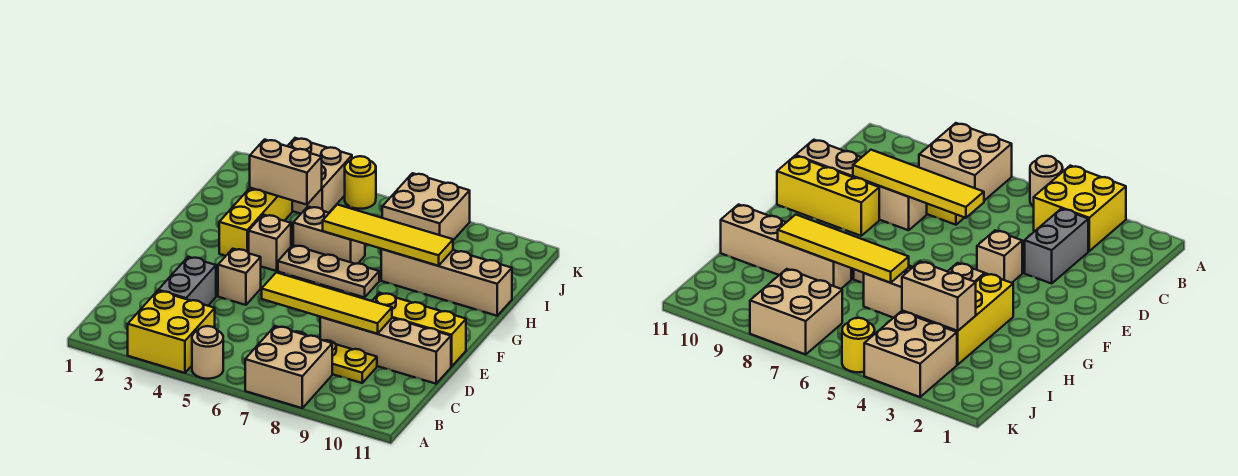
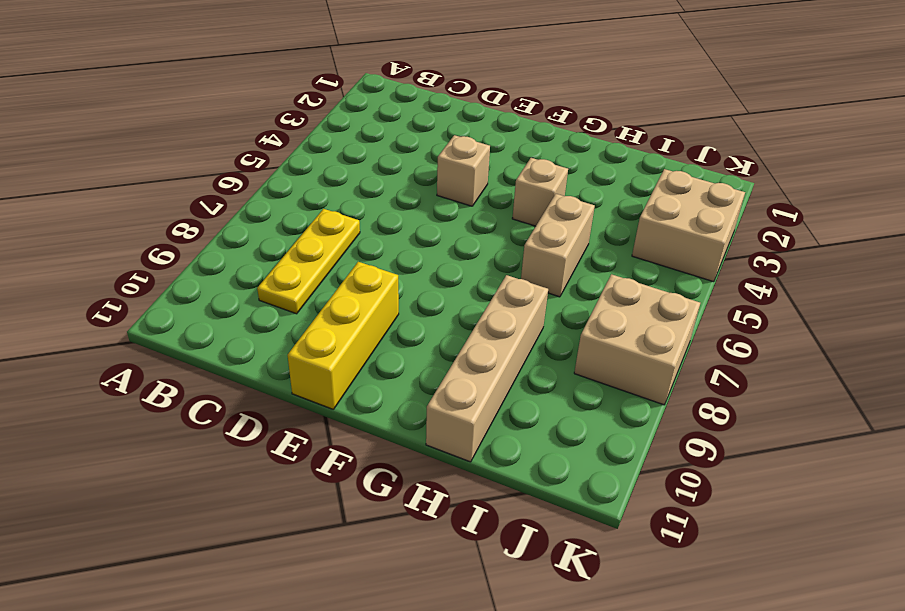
none -> yellow 2x2 brick [128,291,215,373]
none -> tan 1x1 round brick [192,326,223,379]
none -> tan 2x2 brick [245,326,332,408]

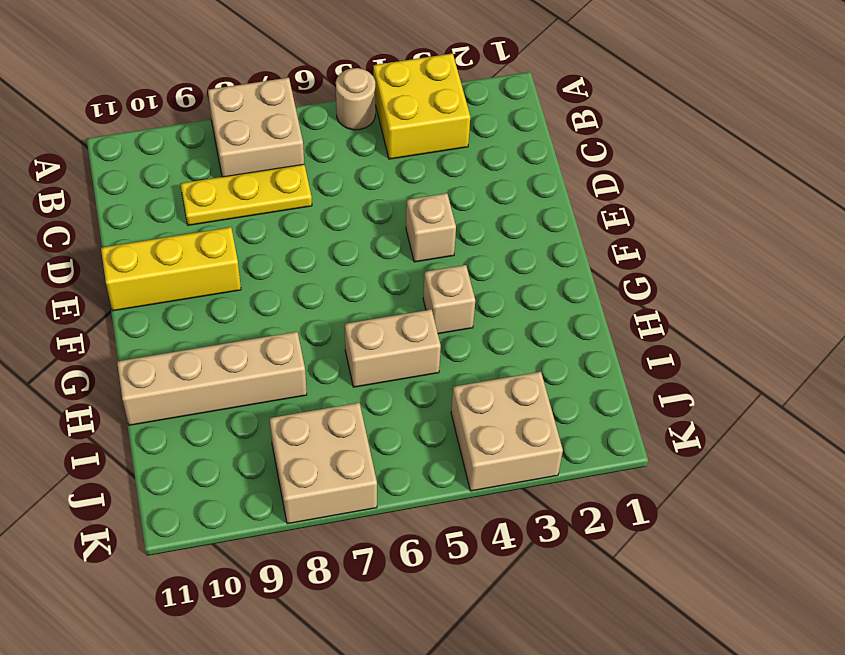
none -> grey 1x2 brick [158,257,216,306]
none -> tan 1x4 brick [320,317,451,384]
none -> yellow 1x3 brick [219,188,292,256]

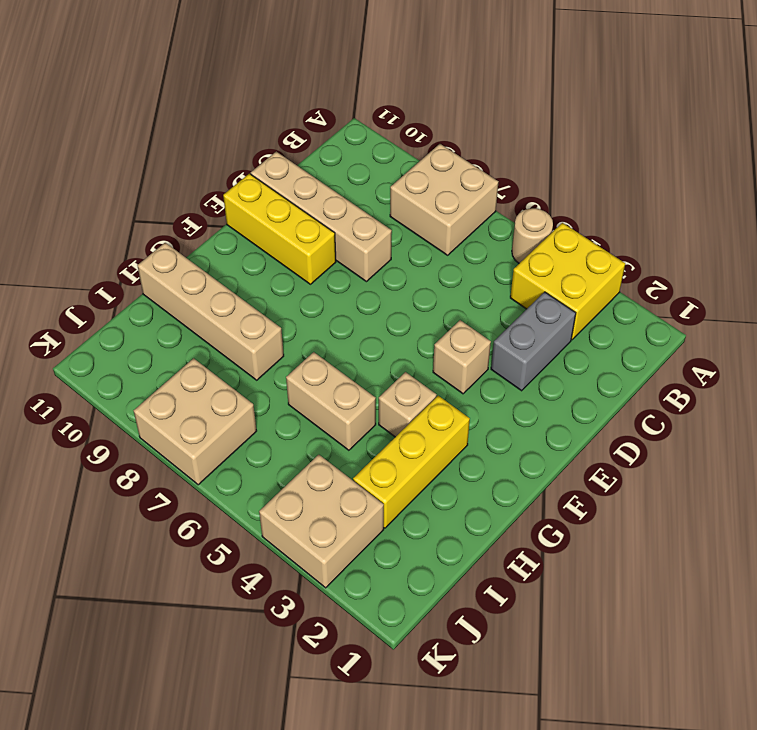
none -> yellow 1x3 plate [296,331,377,383]
none -> tan 1x3 plate [278,245,379,298]
none -> yellow 1x1 round brick [345,156,376,209]

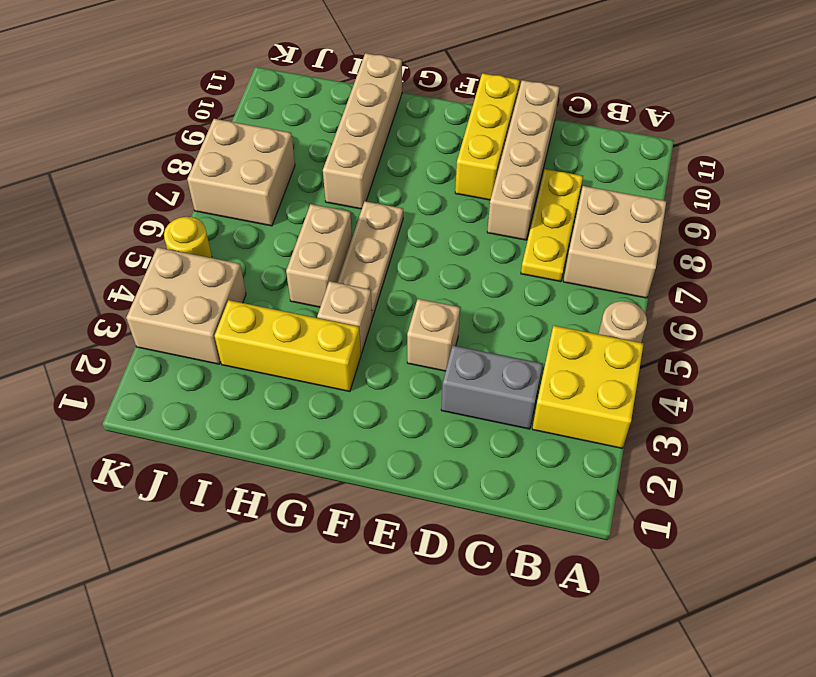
none -> yellow 1x4 tile [262,272,392,334]
none -> yellow 1x4 tile [323,205,453,266]
none -> tan 1x2 brick [250,140,322,205]

